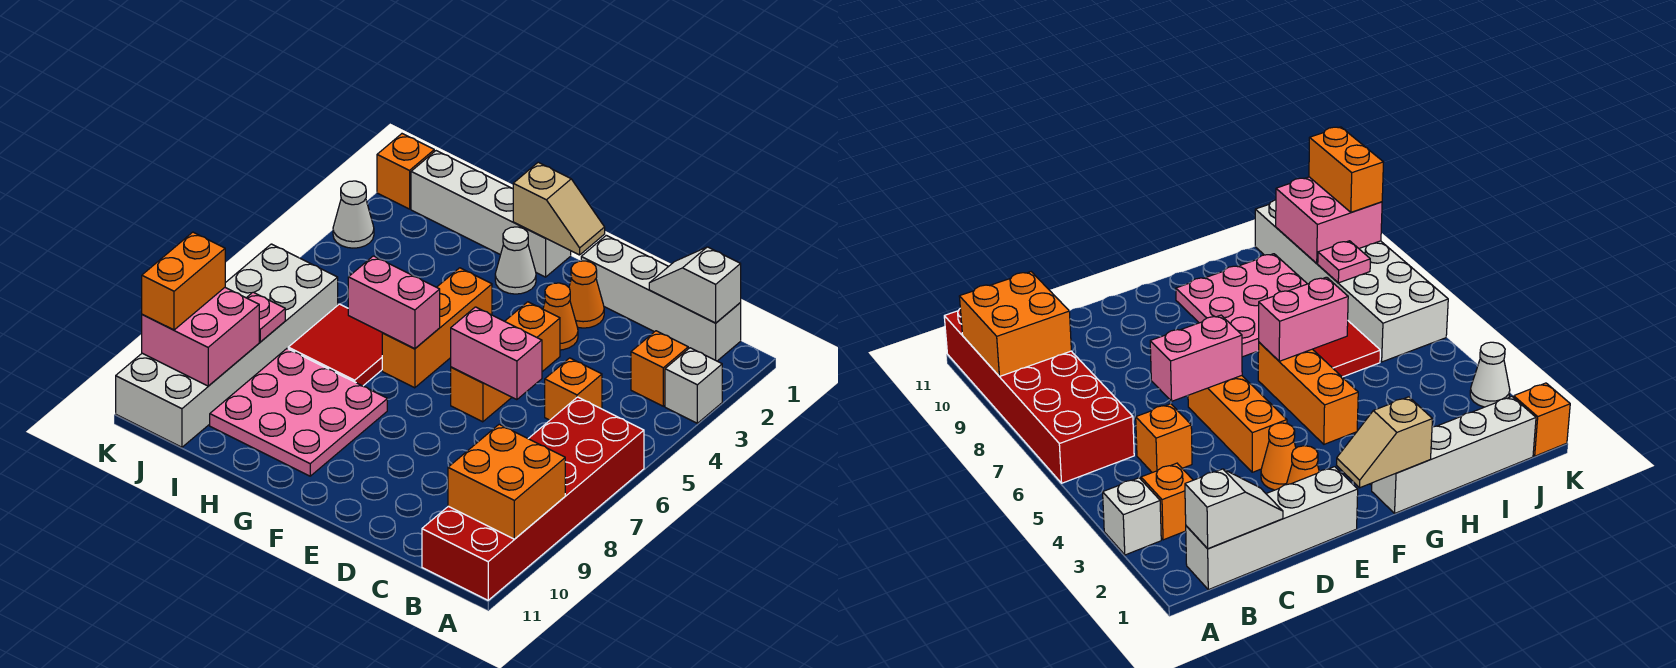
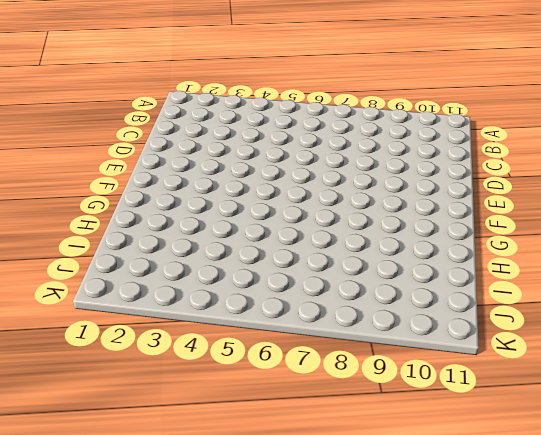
none -> white 1x1 brick [665,348,722,423]
none -> red 2x6 brick [422,397,644,600]
none -> white 1x4 brick [581,235,741,361]

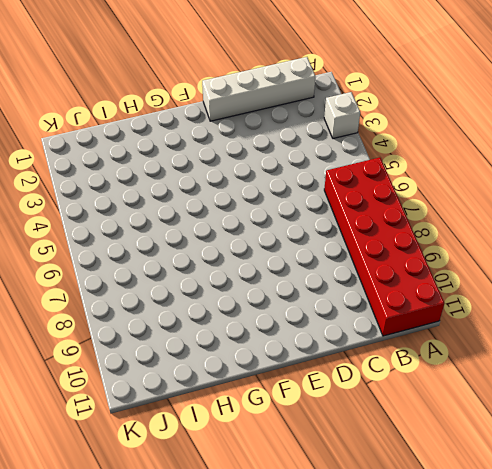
none -> orange 1x1 brick [631,331,688,406]
none -> orange 1x1 brick [545,358,602,420]
none -> orange 1x1 cone [569,261,604,328]

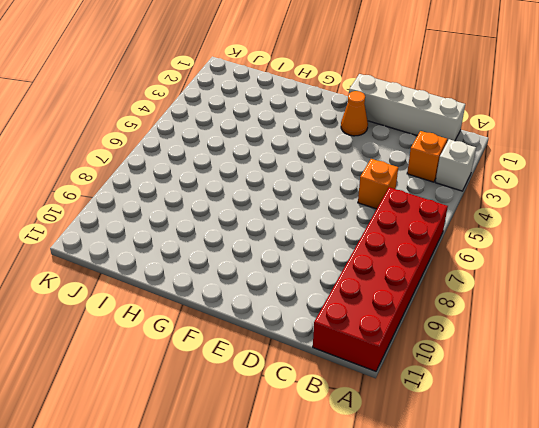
none -> orange 1x1 cone [543,283,578,350]
none -> orange 1x3 brick [451,302,560,422]
none -> white 1x4 brick [411,151,571,277]

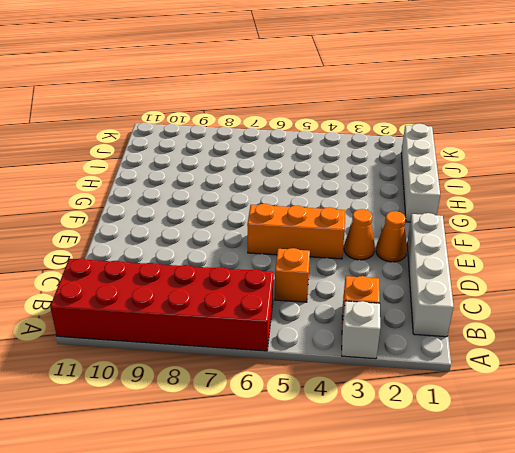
none -> white 1x1 cone [495,227,536,294]
none -> orange 1x3 brick [382,268,492,388]
none -> pink 3x3 plate [210,349,387,476]

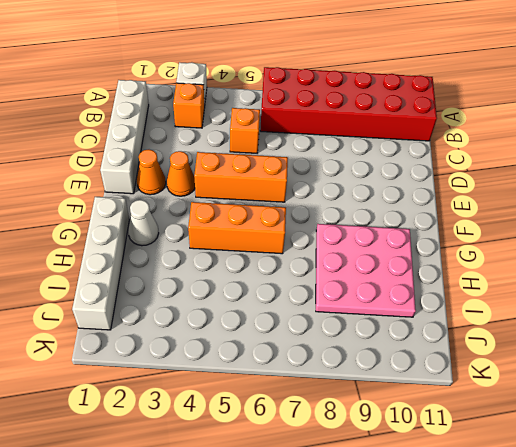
none -> red 2x2 tile [288,304,382,386]
none -> white 2x6 brick [116,244,338,447]
none -> orange 1x1 brick [377,134,434,209]

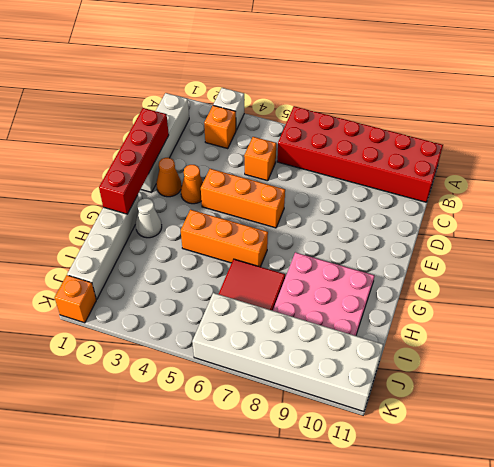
red 1x4 brick [99,108,169,214] -> tan 1x2 slope [513,162,605,255]
none -> white 1x1 cone [333,181,374,248]
none -> orange 2x2 brick [448,424,565,539]
none -> white 1x2 slope [649,247,741,323]

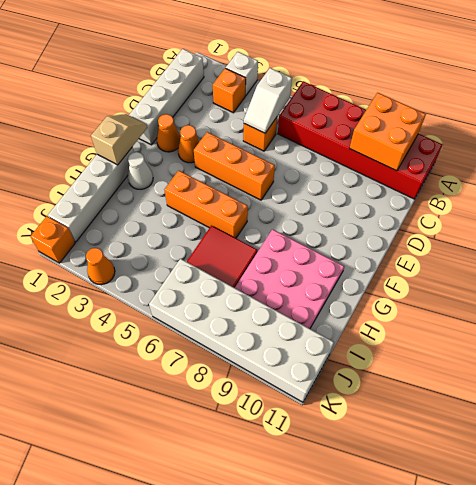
white 1x2 slope [244,68,292,133] -> white 1x2 slope moved to [649,247,741,323]
orange 1x1 cone [86,248,115,285] -> white 1x1 cone [333,181,374,248]
none -> pink 1x2 brick [451,307,542,400]
none -> pink 1x2 brick [348,256,440,349]
none -> pink 1x1 plate [247,292,285,342]

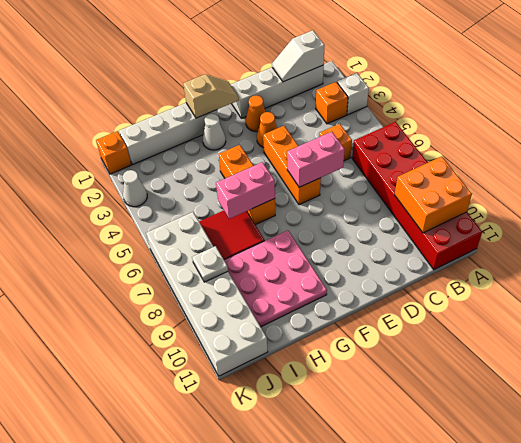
white 1x1 plate [192,246,228,282] -> pink 1x1 plate [247,292,285,342]
none -> pink 2x2 brick [142,288,259,386]
none -> orange 1x2 brick [142,232,225,330]

